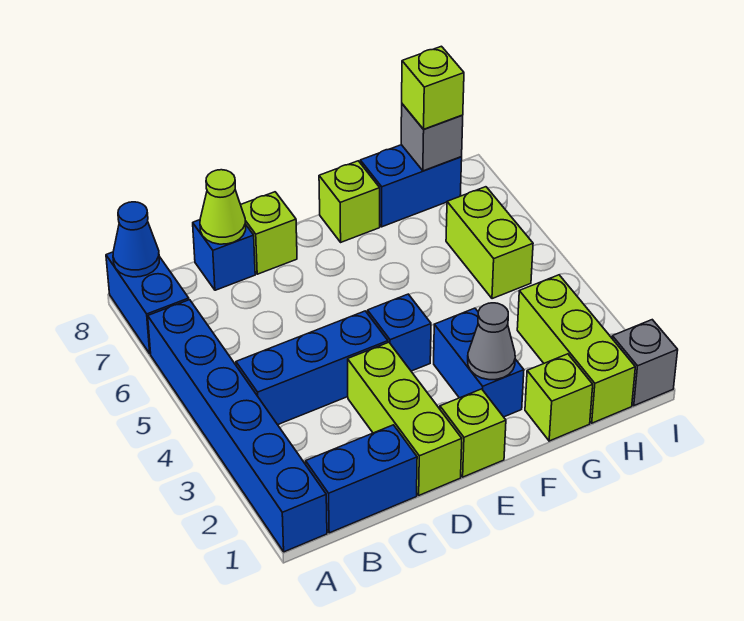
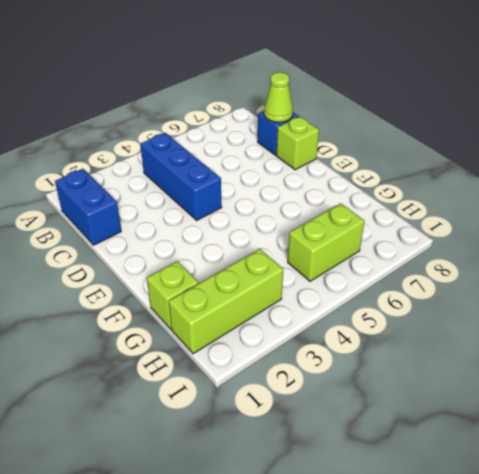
none -> blue 1x6 brick [148,300,327,552]
none -> blue 1x2 brick [106,252,189,354]
none -> lime 1x3 brick [348,342,462,495]

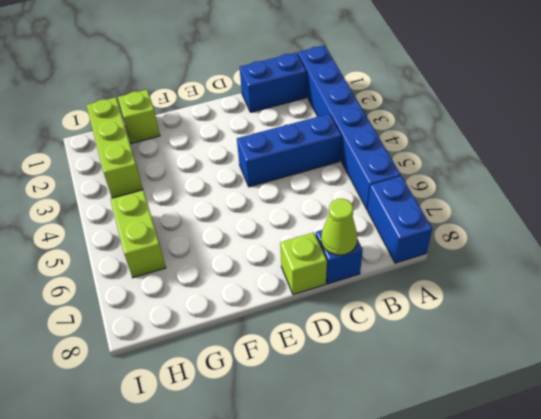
none -> lime 1x3 brick [348,342,462,495]
none -> lime 1x1 brick [440,389,506,477]
none -> blue 1x1 brick [368,294,431,371]

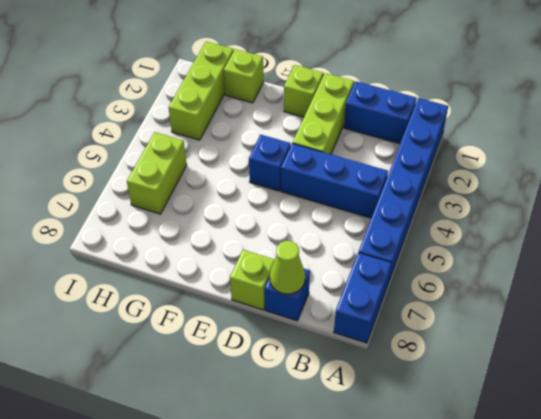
none -> blue 1x2 brick [434,308,524,417]
none -> lime 1x1 brick [319,161,380,242]
none -> blue 1x2 brick [360,145,462,227]

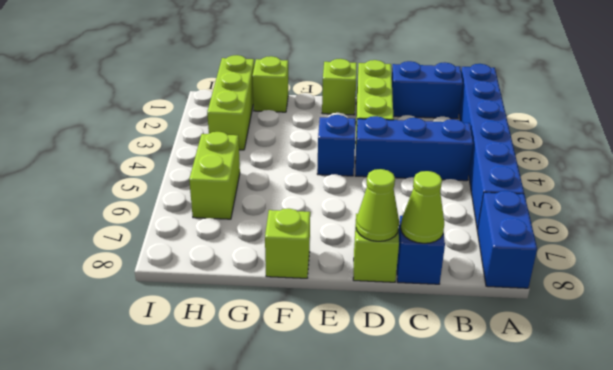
lime 1x1 cone [356,169,399,241] -> none
none -> blue 1x2 brick [434,308,524,417]
none -> blue 1x2 brick [360,145,462,227]
none -> grey 1x1 brick [612,320,678,406]

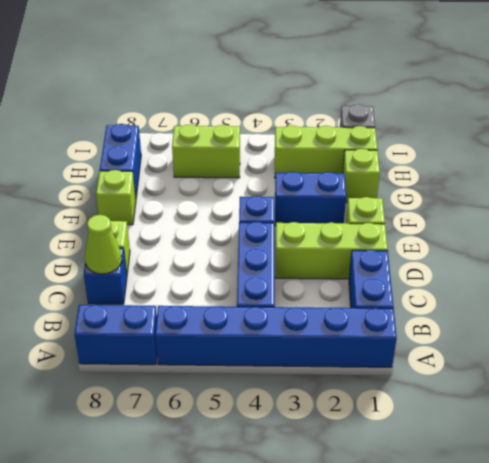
none -> blue 1x1 cone [113,202,159,277]
none -> grey 1x1 cone [468,303,515,380]
none -> grey 1x1 brick [401,104,463,171]

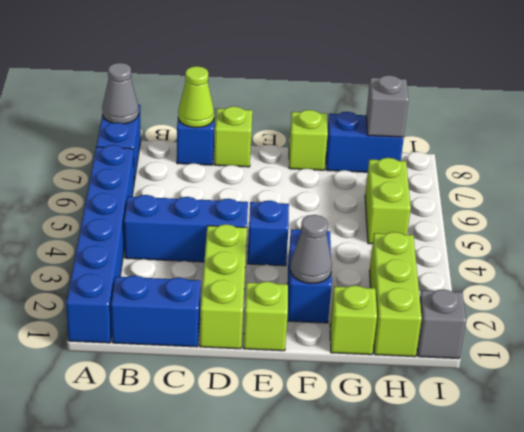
grey 1x1 cone [102,63,139,124] -> blue 1x1 cone [113,202,159,277]
none -> lime 1x1 brick [402,46,464,129]

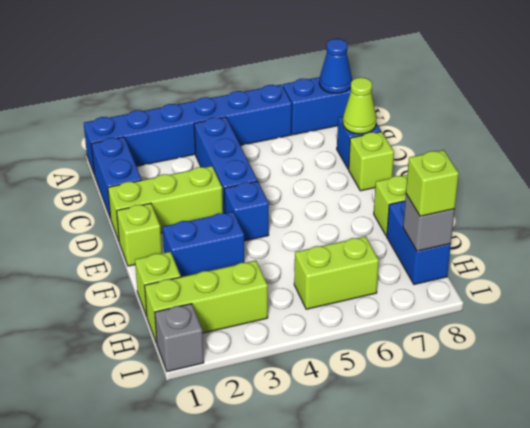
none -> grey 1x1 cone [468,303,515,380]

